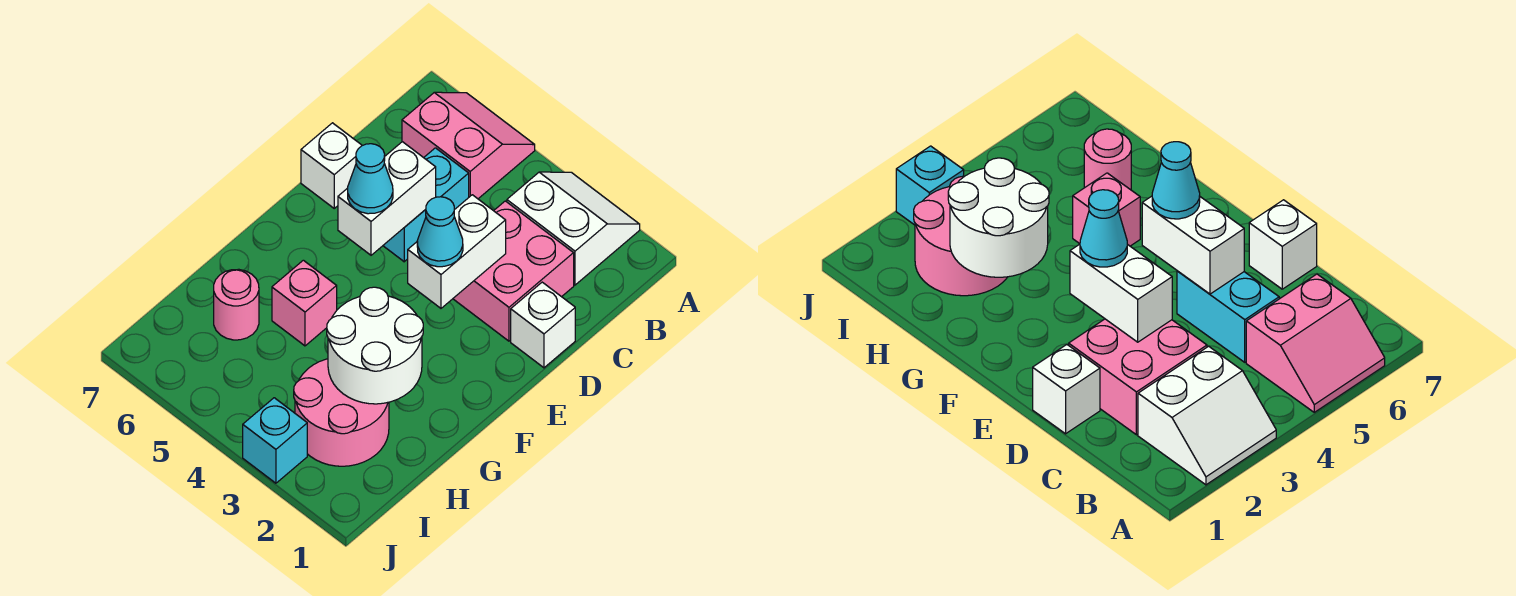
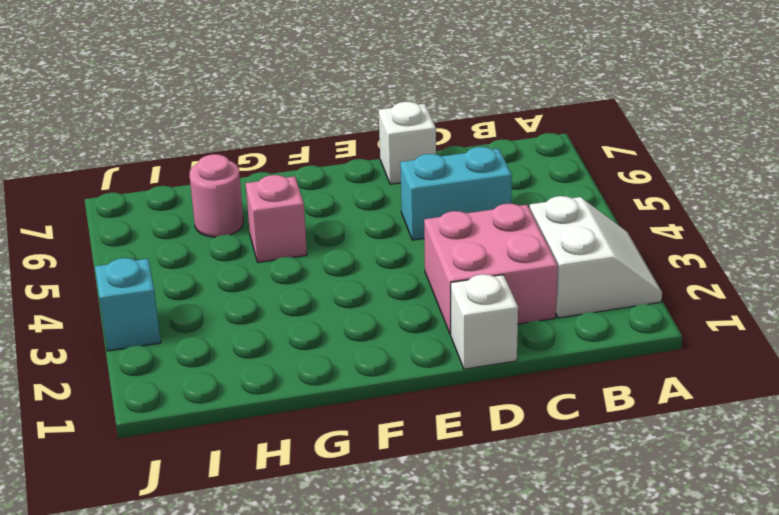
none -> pink 2x2 slope [402,92,535,199]
none -> pink 2x2 round brick [294,359,389,466]
none -> white 1x2 brick [408,195,506,308]

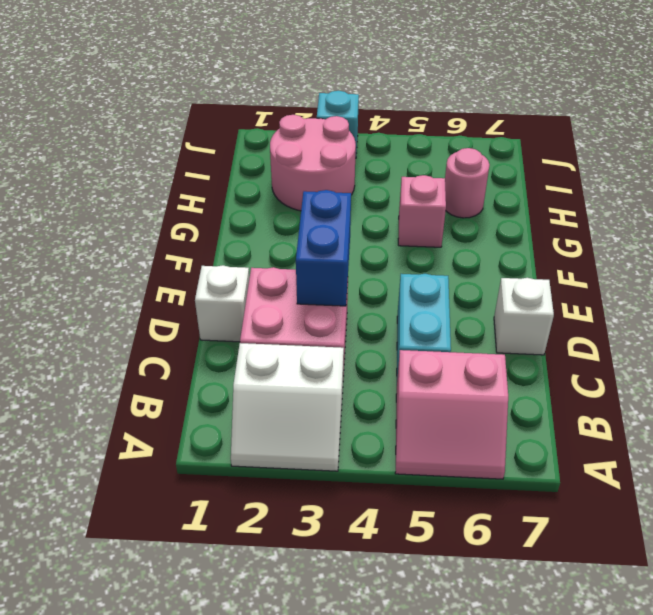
blue 1x2 brick [296,190,351,306] -> white 1x2 brick [408,195,506,308]
none -> white 1x2 brick [338,142,436,255]
none -> white 2x2 round brick [327,287,423,404]
none -> cyan 1x1 cone [417,197,463,267]

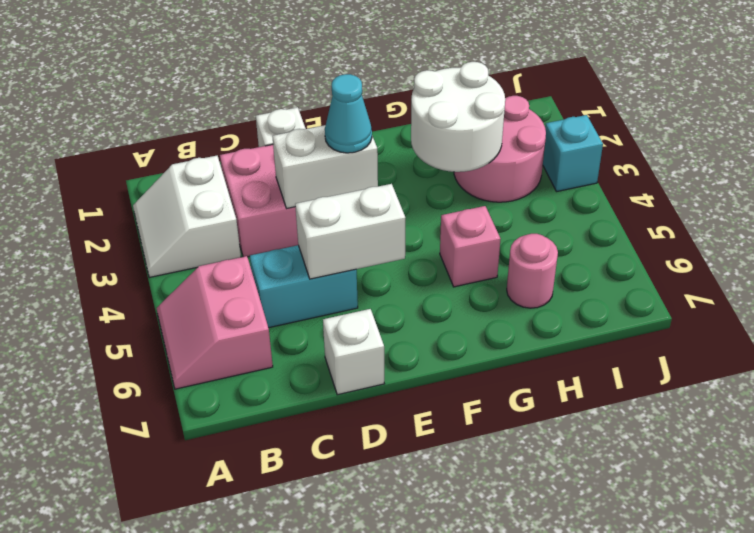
none -> cyan 1x1 cone [348,144,393,214]

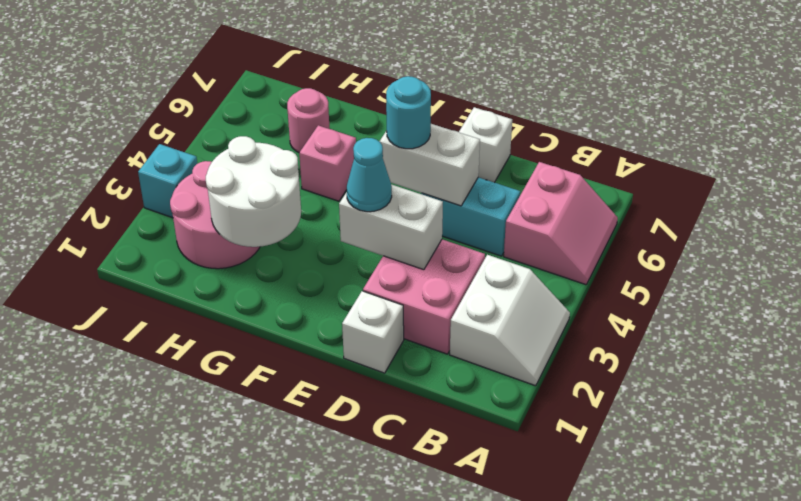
cyan 1x1 round brick [386,76,431,149] -> cyan 1x1 cone [348,144,393,214]

